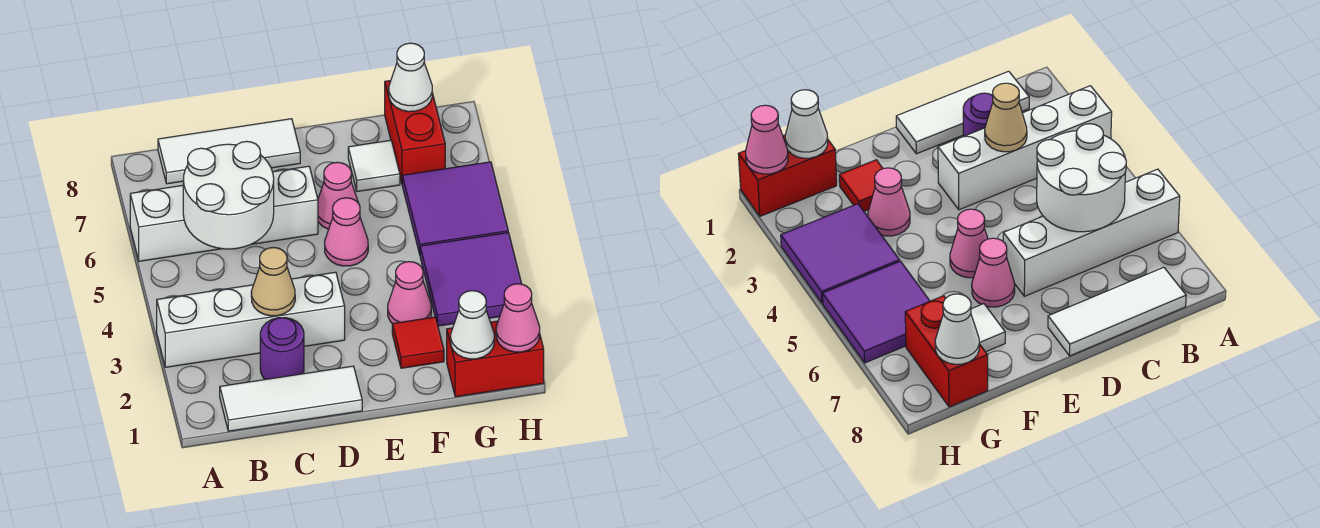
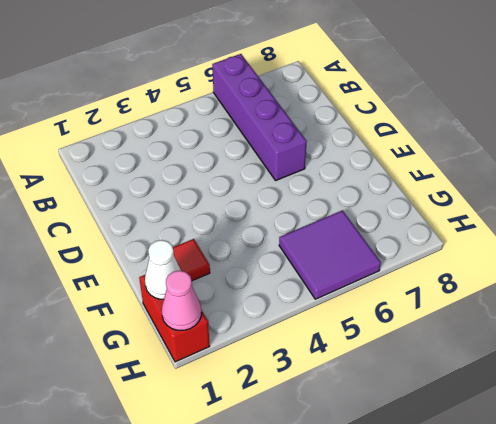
purple 1x4 brick [212,54,307,180] -> white 1x4 brick [130,166,318,261]
none -> white 1x4 brick [157,272,345,367]
none -> white 1x3 tile [220,366,362,431]
none -> white 1x3 tile [158,119,300,184]

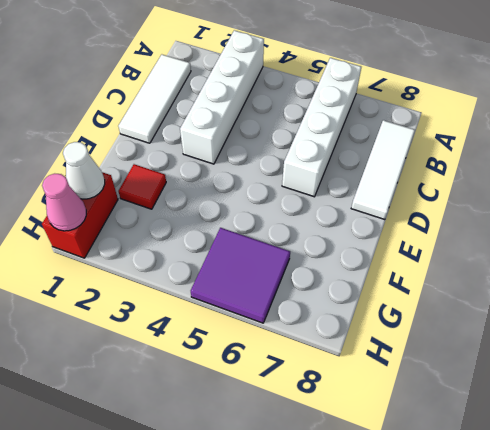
none -> purple 1x1 round brick [260,318,304,379]
none -> pink 1x1 cone [325,198,368,266]
none -> pink 1x1 cone [318,162,358,229]

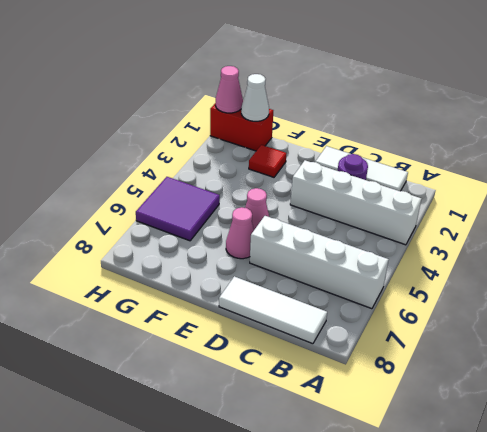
none -> pink 1x1 cone [388,262,431,324]
none -> white 1x1 tile [348,140,400,192]
none -> purple 2x2 tile [420,233,522,326]

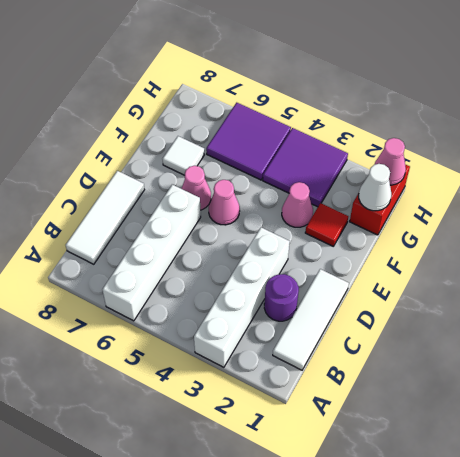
none -> red 1x2 brick [385,80,445,183]
none -> white 2x2 round brick [183,141,274,249]
none -> tan 1x1 cone [251,248,295,316]

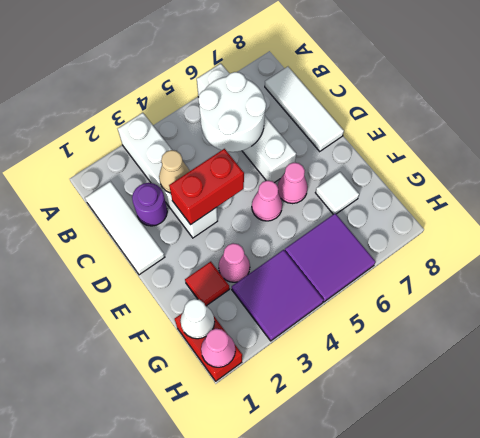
red 1x2 brick [169,149,244,225] -> red 1x2 brick moved to [385,80,445,183]
none -> white 1x1 cone [389,43,432,112]

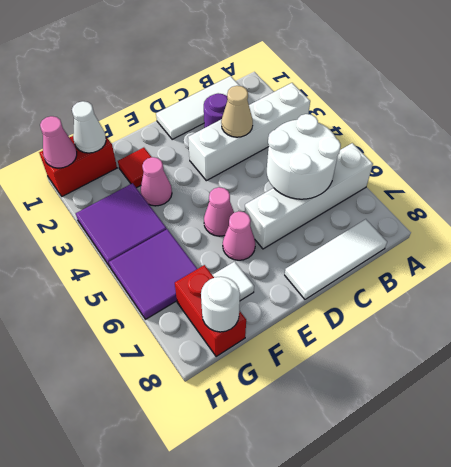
white 1x1 round brick [201,277,240,332] -> white 1x1 cone [389,43,432,112]

